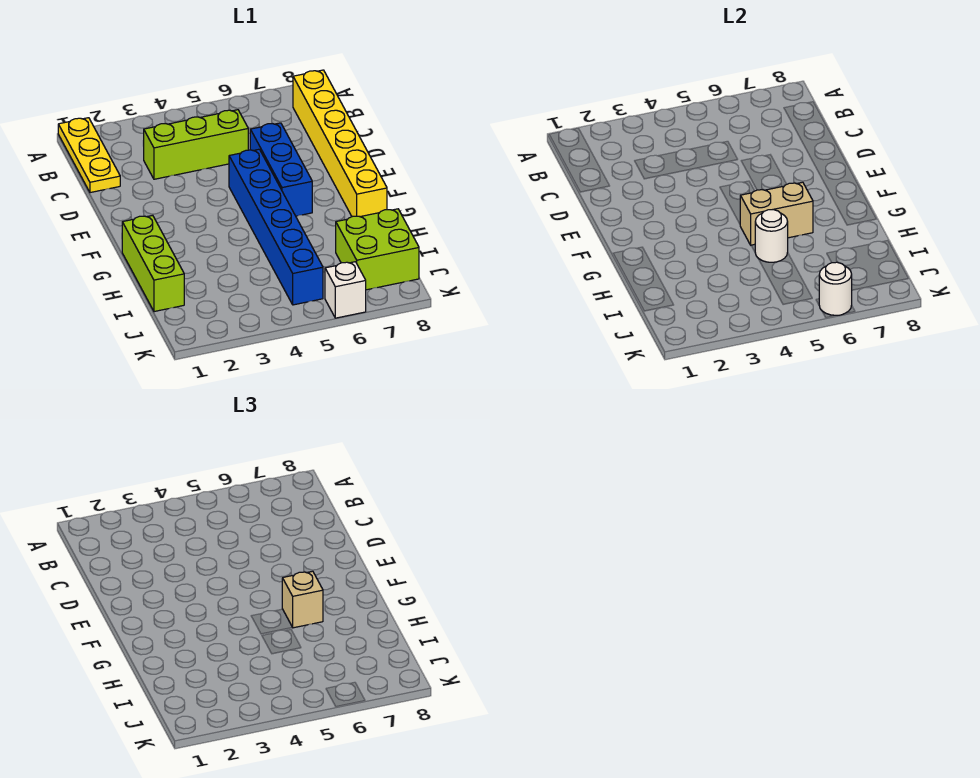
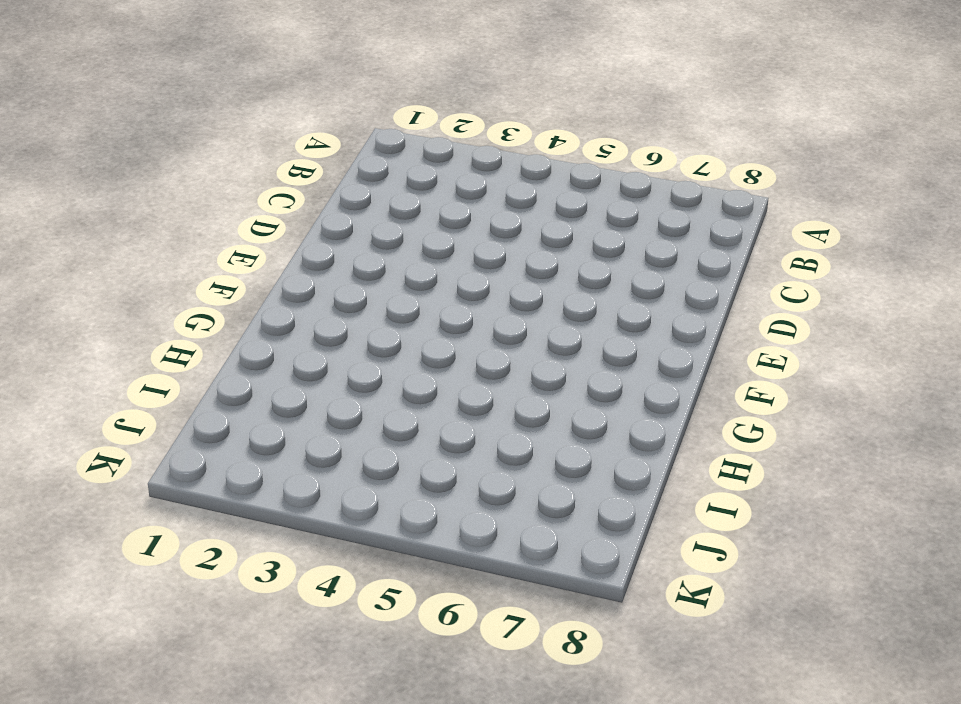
none -> yellow 1x3 plate [58,118,120,193]
none -> yellow 1x6 brick [293,70,387,217]
none -> lime 1x3 brick [144,110,248,179]

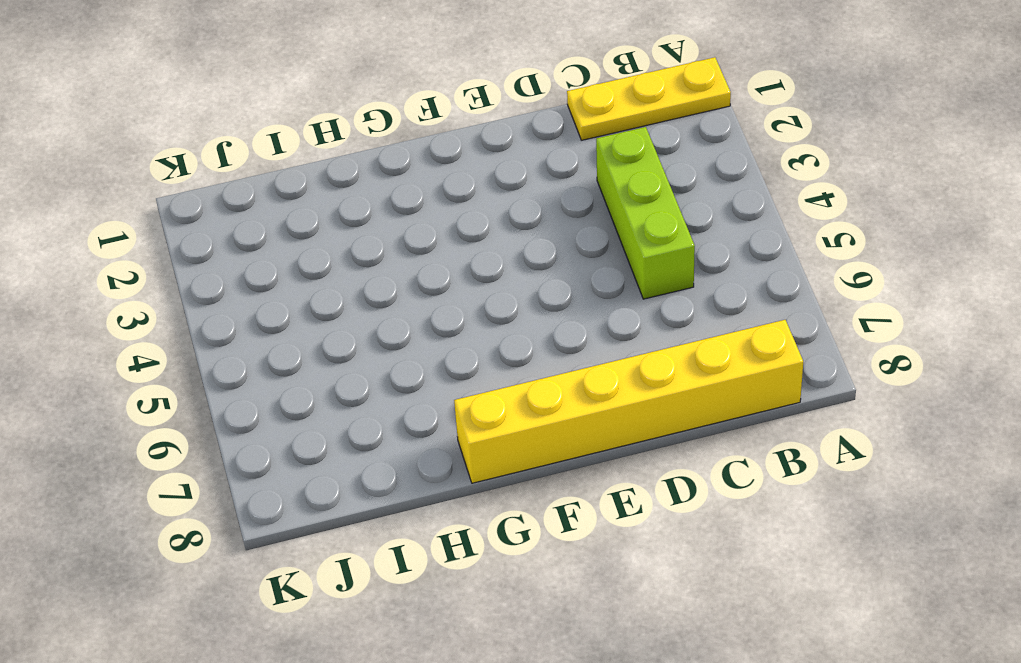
none -> blue 1x3 brick [250,123,312,216]
none -> blue 1x6 brick [229,149,323,305]
none -> lime 1x3 brick [122,215,184,312]

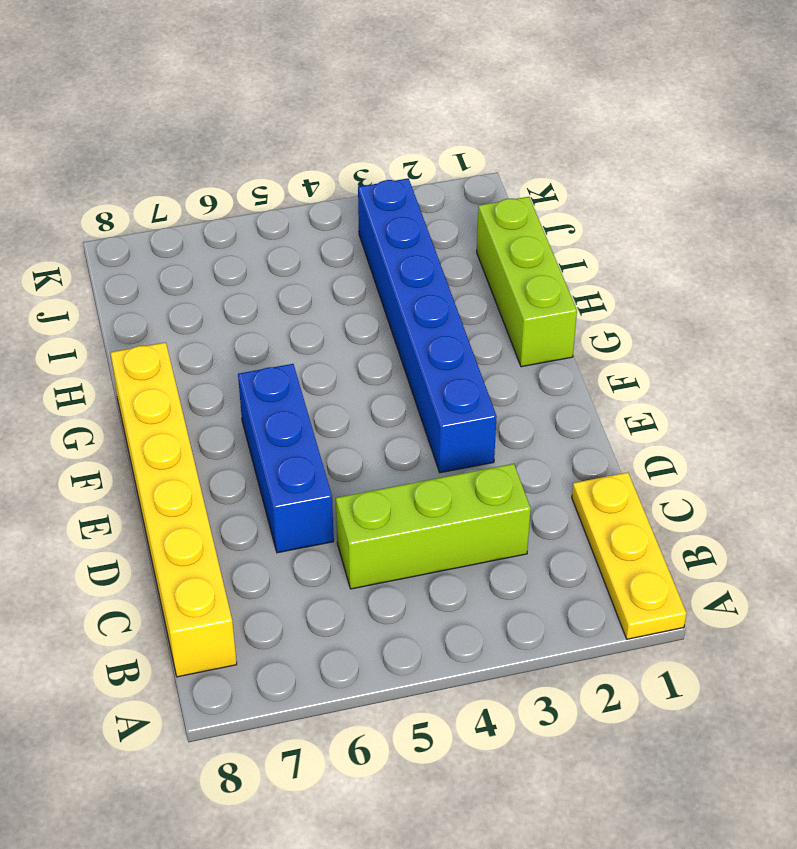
blue 1x6 brick [358,178,497,473] -> blue 1x6 brick moved to [229,149,323,305]
none -> lime 2x2 brick [336,209,419,290]
none -> white 1x1 brick [325,262,366,318]
none -> tan 1x2 brick [740,182,813,245]

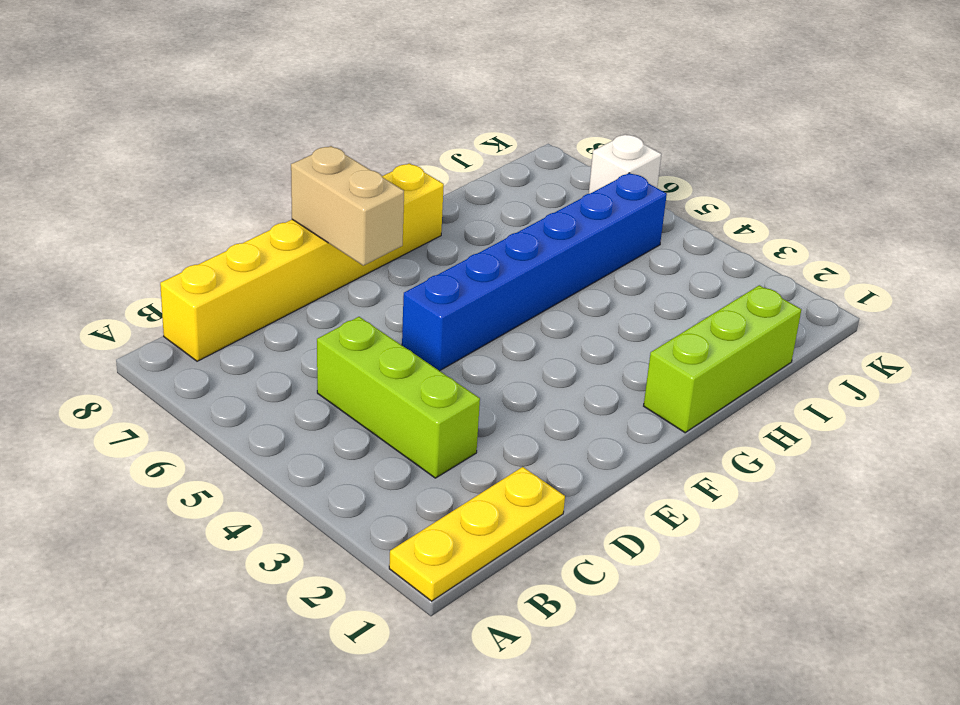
tan 1x2 brick [291,146,404,266] -> tan 1x2 brick moved to [740,182,813,245]
none -> blue 1x3 brick [250,123,312,216]
none -> lime 2x2 brick [336,209,419,290]
none -> white 1x1 round brick [755,210,788,262]

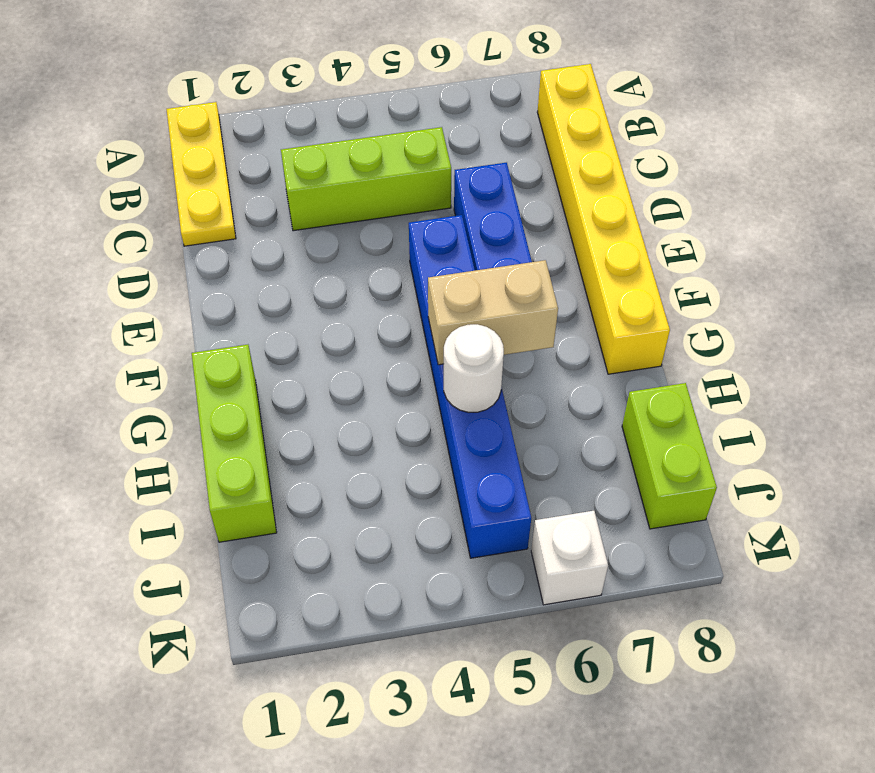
lime 1x2 brick [622,383,717,529] -> lime 2x2 brick [336,209,419,290]
none -> white 1x1 round brick [819,262,852,316]
none -> tan 1x1 brick [282,571,323,628]

